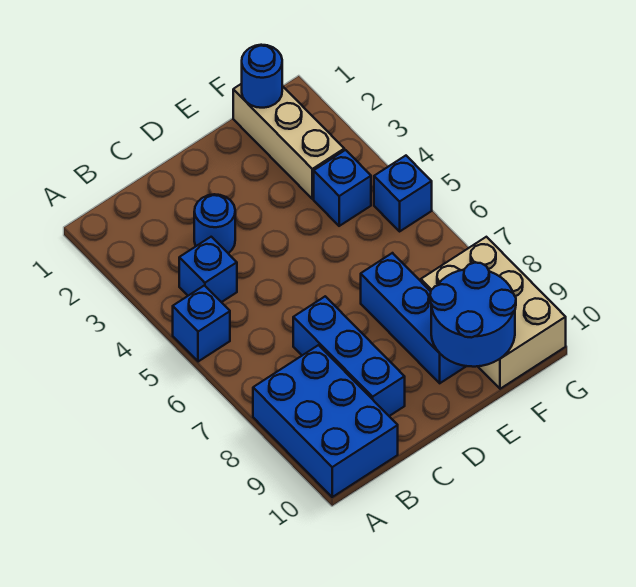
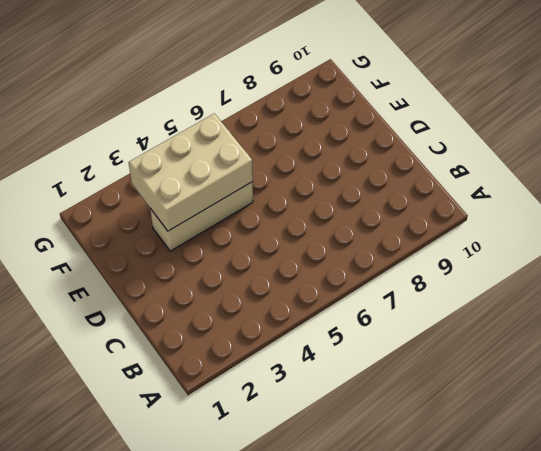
tan 1x3 brick [150,182,253,251] -> tan 1x3 brick moved to [233,84,344,199]
tan 2x3 brick [129,113,253,231] -> tan 2x3 brick moved to [421,237,566,389]
none -> blue 1x1 brick [173,286,230,362]
none -> blue 2x3 brick [253,345,398,497]
none -> blue 1x1 brick [179,237,237,302]

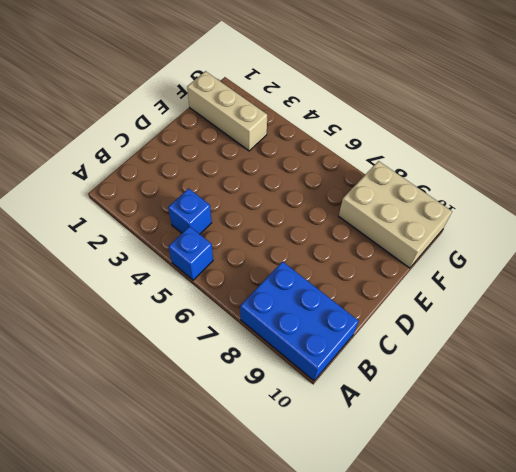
none -> blue 1x1 round brick [194,194,235,253]
none -> blue 1x3 brick [293,296,405,416]
none -> blue 1x3 brick [361,253,466,383]

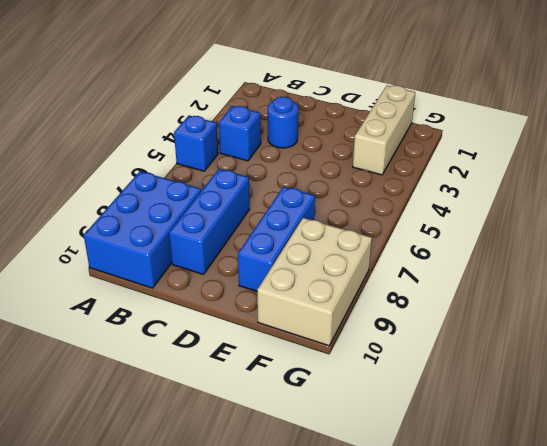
none -> blue 1x1 brick [314,150,371,226]
none -> blue 1x1 brick [374,156,432,231]
none -> blue 2x2 round brick [430,263,516,367]

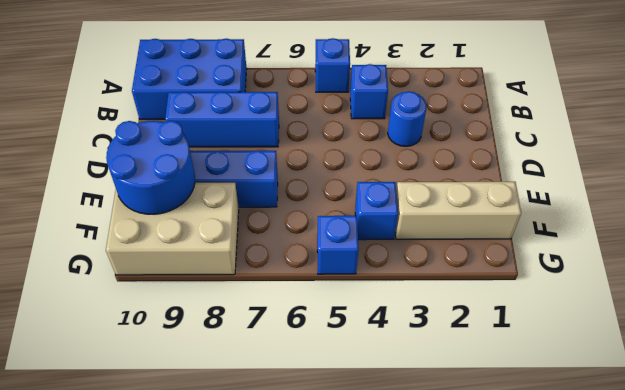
none -> blue 1x1 round brick [242,45,282,108]

